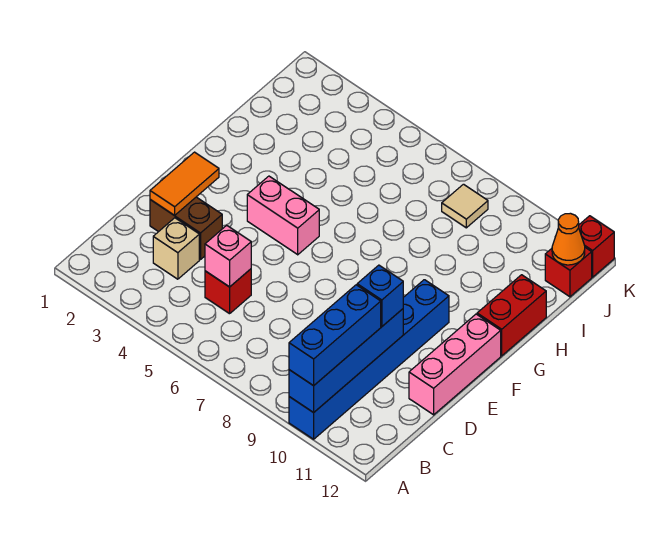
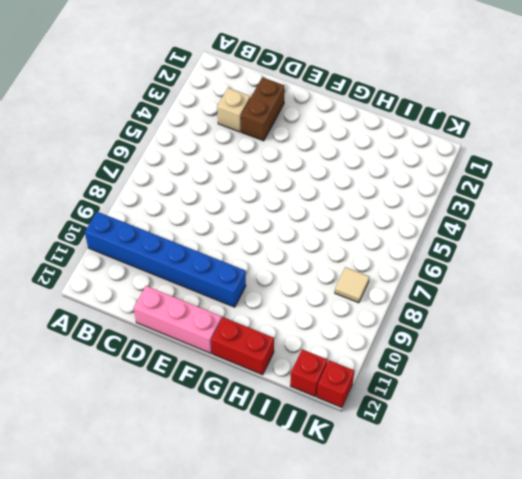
none -> red 1x1 brick [205,269,251,314]
none -> pink 1x2 brick [247,176,319,255]
none -> blue 1x4 brick [289,309,403,413]

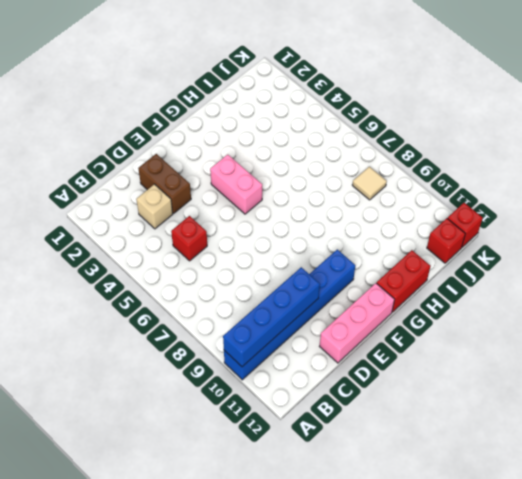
none -> pink 1x1 brick [205,225,251,287]
none -> orange 1x2 tile [150,152,219,215]
none -> orange 1x1 cone [552,213,585,265]

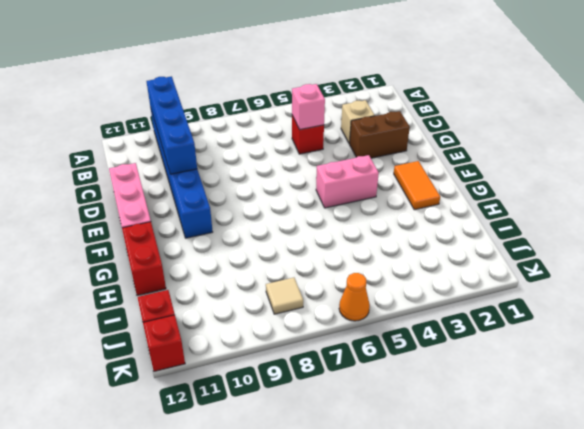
orange 1x2 tile [394,161,440,210] -> orange 1x2 tile moved to [150,152,219,215]
orange 1x1 cone [339,273,370,321] -> orange 1x1 cone moved to [552,213,585,265]
none -> blue 1x3 brick [289,285,381,386]
none -> blue 1x1 brick [357,265,403,327]

